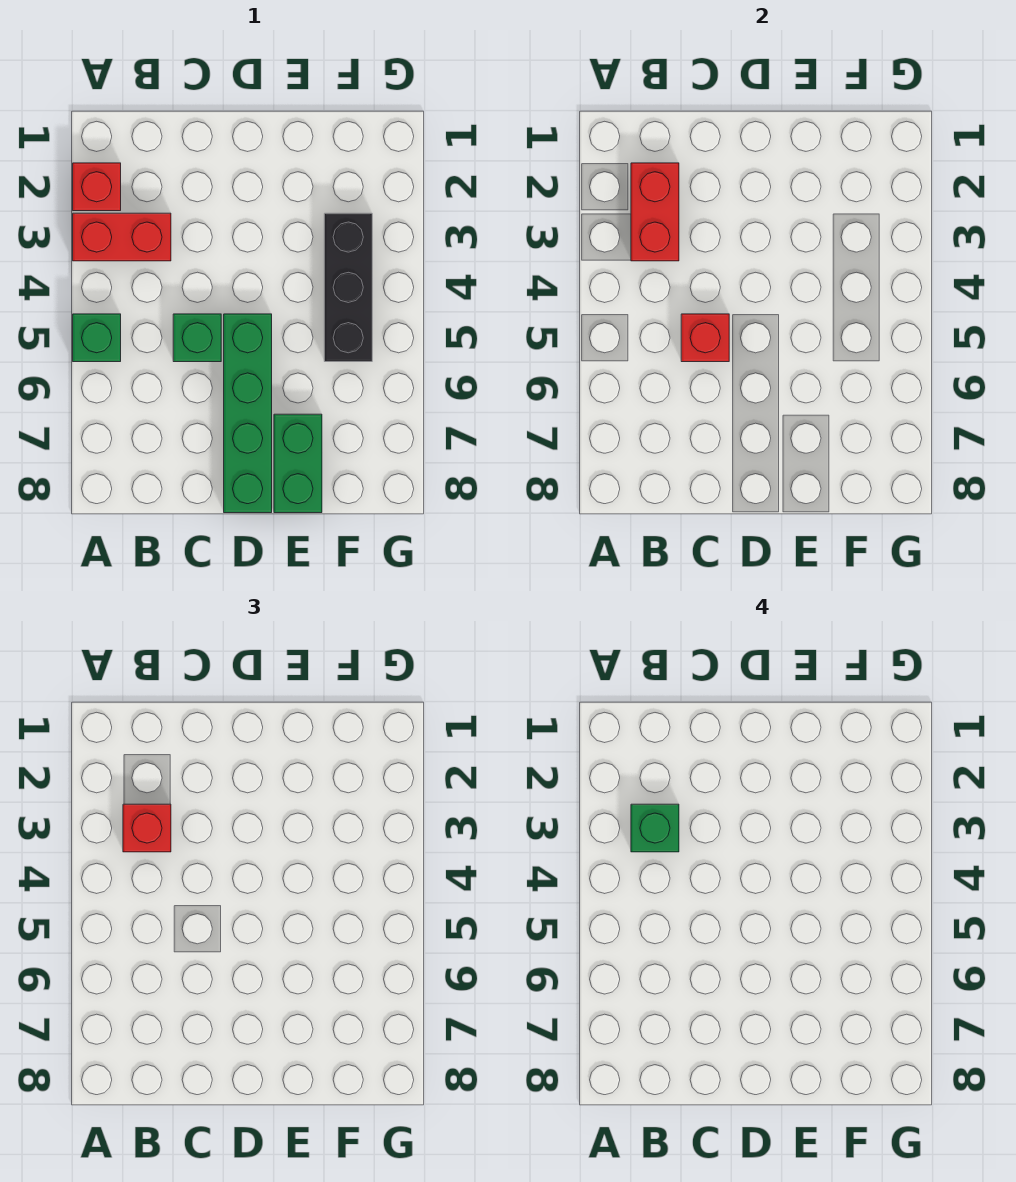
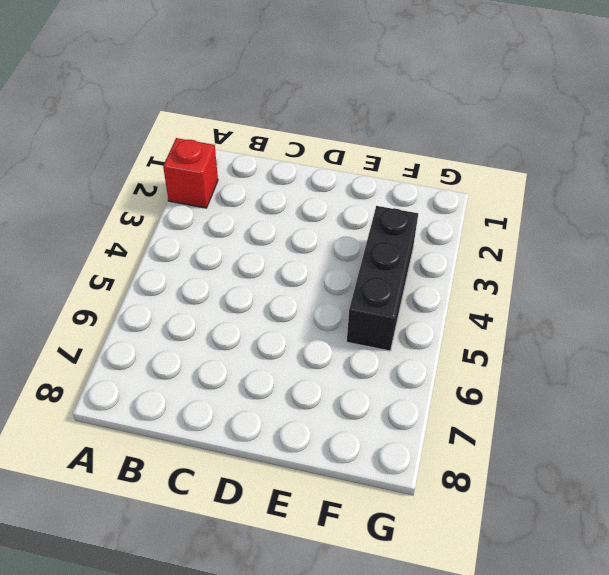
none -> red 1x2 brick [73,213,171,261]
none -> green 1x1 brick [73,314,121,362]

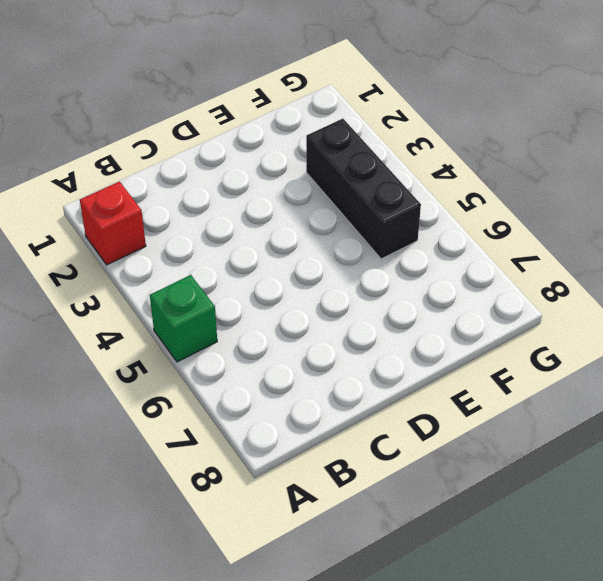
none -> red 1x2 brick [73,213,171,261]
none -> green 1x1 brick [173,314,221,362]

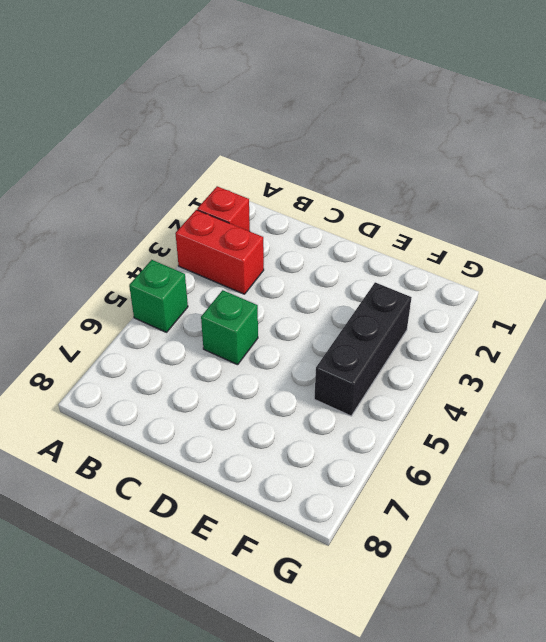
none -> green 1x4 brick [224,314,272,513]
none -> green 1x2 brick [274,414,322,513]

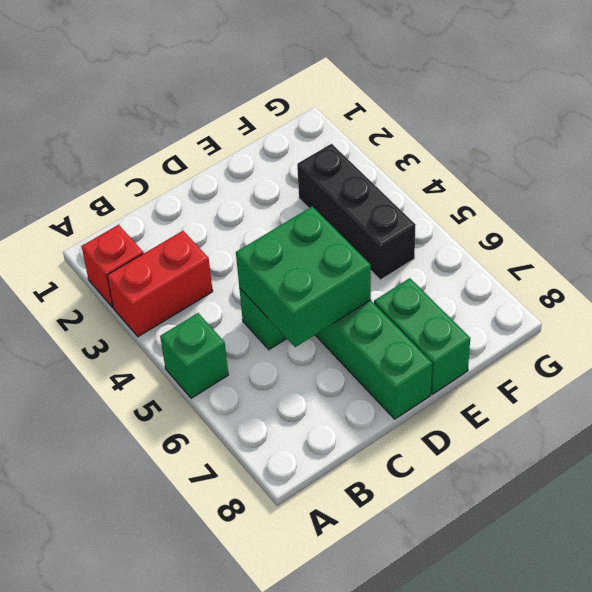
green 2x2 brick [236,206,371,347] -> red 1x1 brick [681,314,729,362]
none -> red 1x2 brick [631,163,679,261]
none -> red 1x1 brick [123,804,171,852]

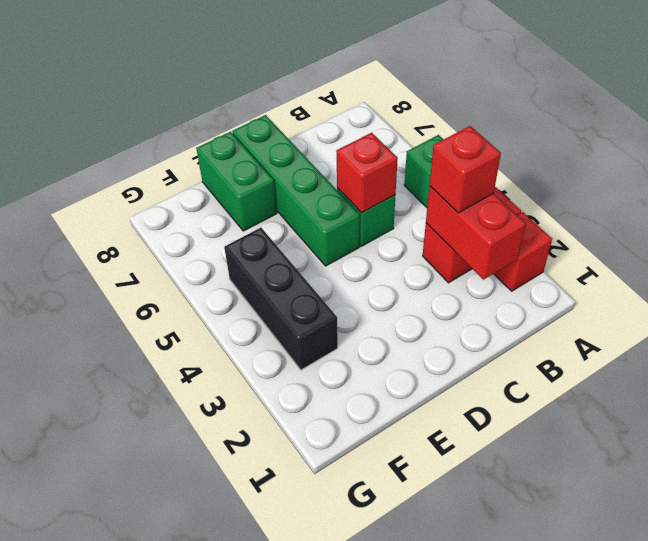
none -> green 1x1 brick [631,804,679,852]

